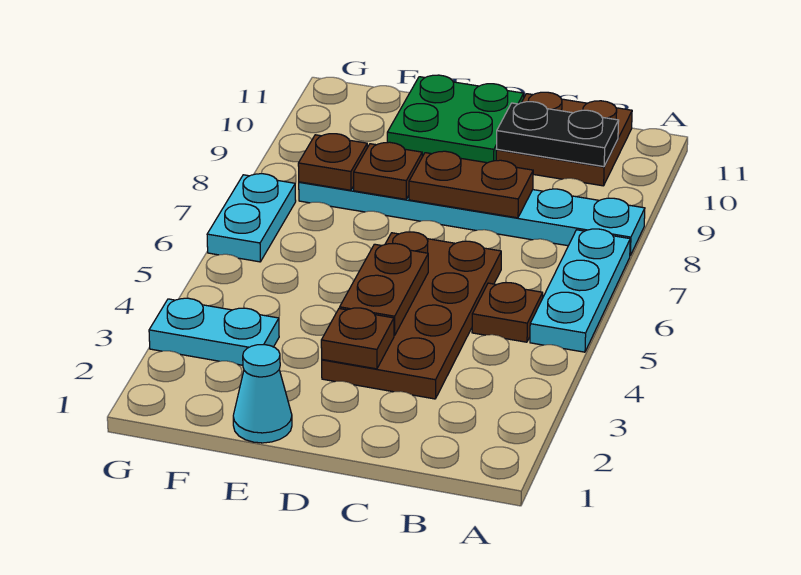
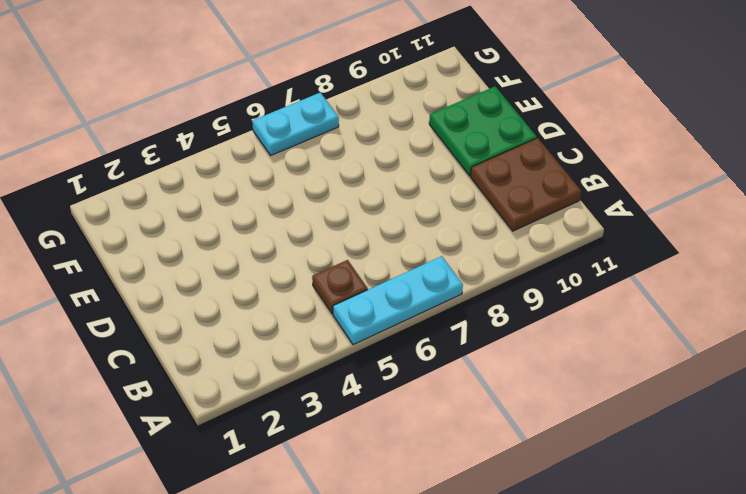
none -> cyan 1x6 plate [299,182,645,255]
none -> brown 2x4 plate [322,232,501,399]
none -> cyan 1x1 cone [233,345,292,443]

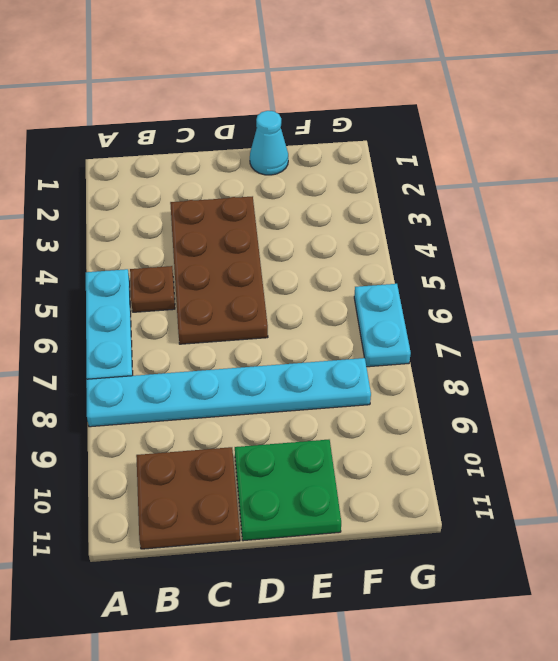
none -> cyan 1x2 plate [149,298,279,365]
none -> black 1x2 plate [497,102,619,167]
none -> brown 1x2 plate [409,151,533,218]

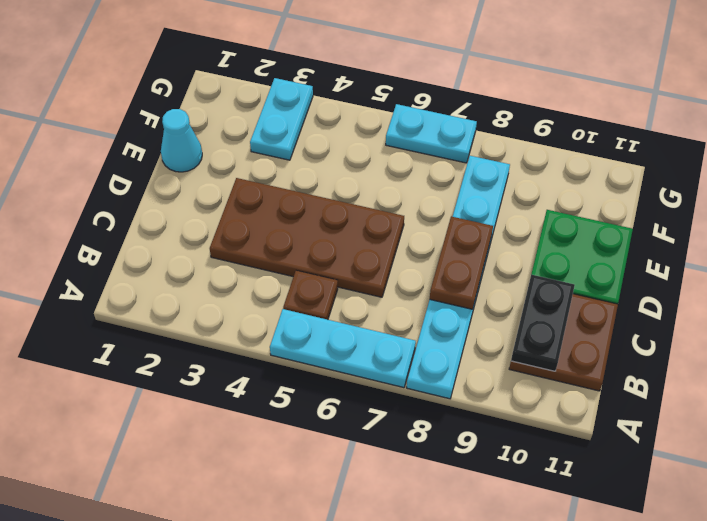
none -> brown 1x1 plate [321,308,394,369]
none -> brown 1x2 plate [340,244,428,336]
none -> brown 1x1 plate [354,142,423,199]

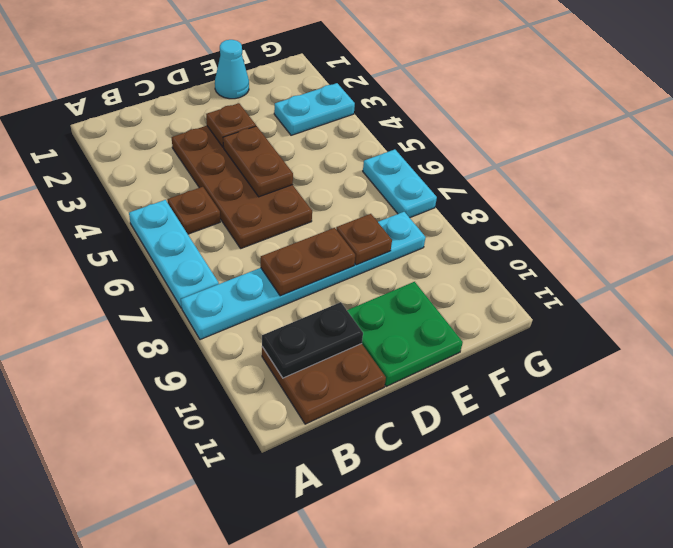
none -> brown 1x1 plate [298,134,367,190]

